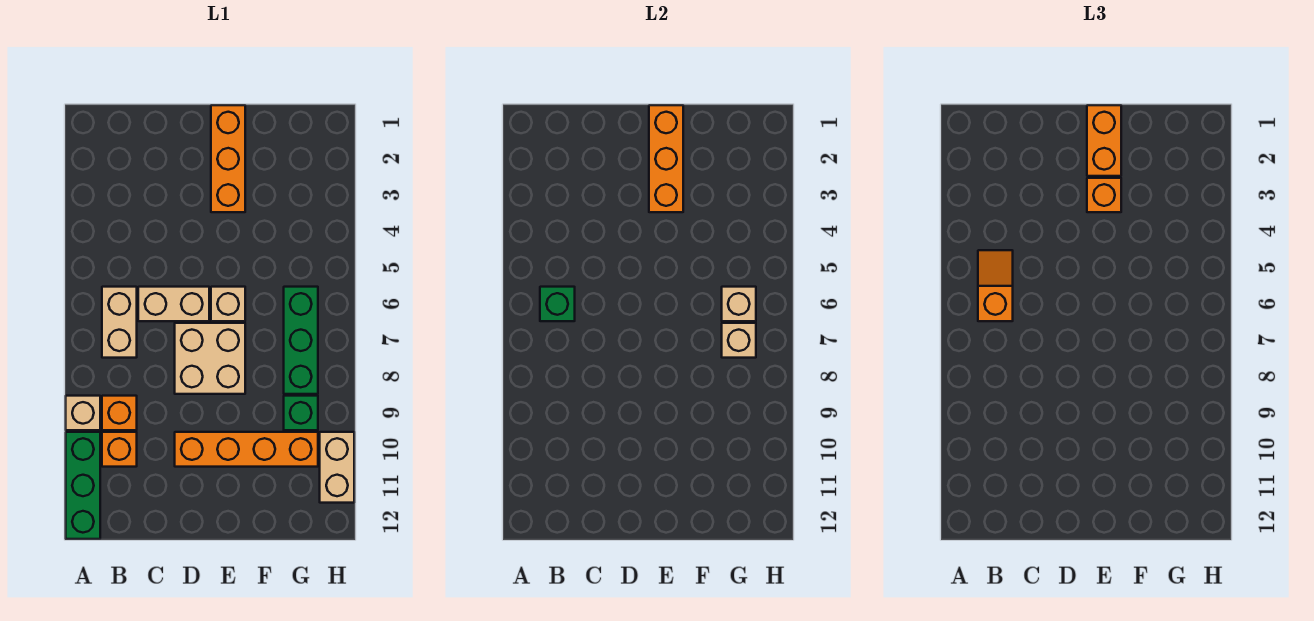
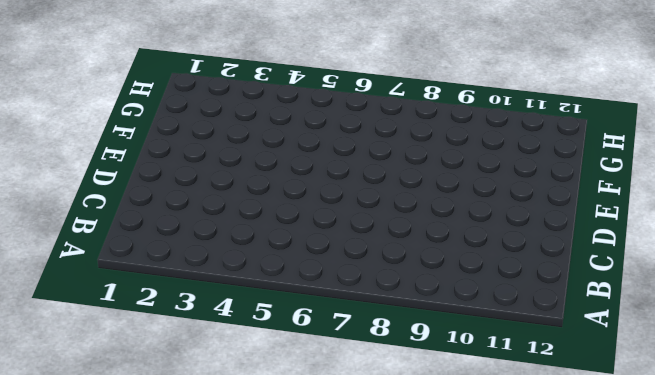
none -> tan 1x1 brick [66,396,100,430]
none -> green 1x3 brick [66,432,100,539]
none -> tan 1x2 brick [102,287,137,358]

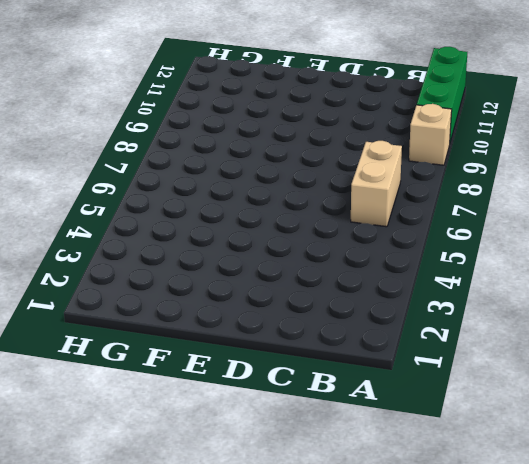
none -> orange 1x1 brick [102,396,137,430]
none -> orange 1x1 brick [102,432,137,467]
none -> tan 1x2 brick [138,287,209,321]

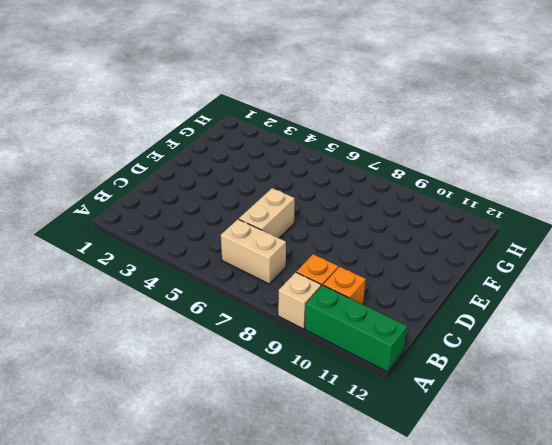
none -> tan 2x2 brick [175,323,245,394]
none -> orange 1x4 brick [175,432,318,467]
none -> orange 1x3 brick [211,105,245,212]

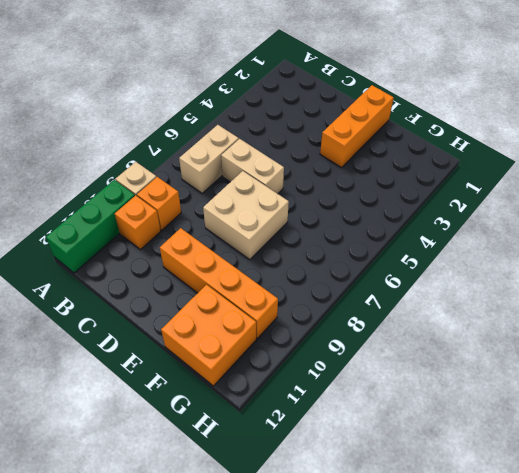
orange 2x2 brick [161,285,256,386] -> none
none -> tan 1x1 brick [211,287,245,321]
none -> green 1x3 brick [284,287,318,394]
none -> green 1x1 brick [284,396,318,430]

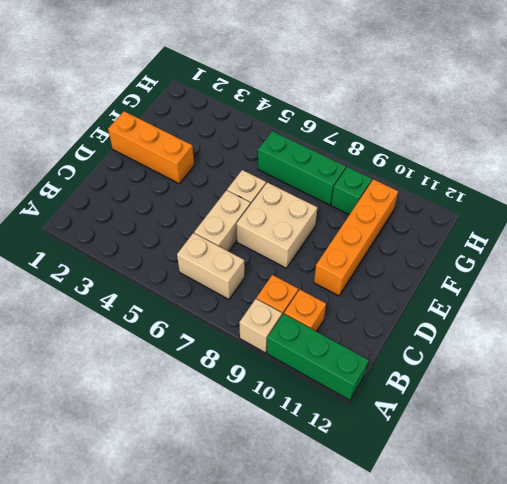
none -> tan 1x2 brick [320,432,354,503]
none -> green 1x1 brick [540,287,575,321]
none -> orange 1x3 brick [649,105,683,212]

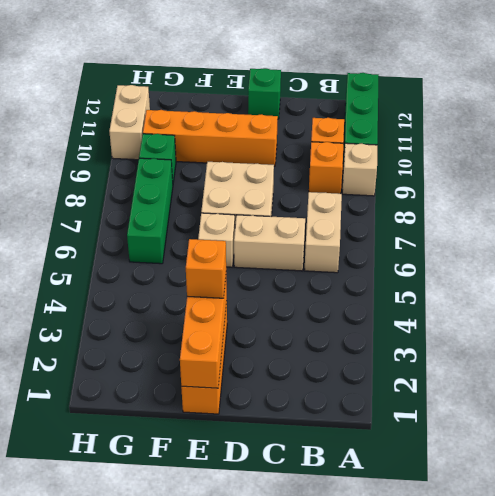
green 1x1 brick [248,68,281,119] -> green 1x1 brick moved to [540,287,575,321]
none -> tan 1x1 brick [722,287,756,321]
none -> tan 1x1 brick [722,323,756,358]
none -> orange 1x2 slope [978,250,1013,321]

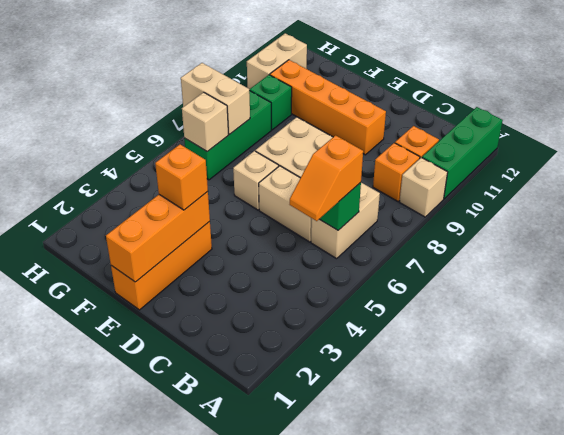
tan 1x2 brick [181,63,250,134] -> tan 1x1 brick [722,323,756,358]
none -> orange 1x2 brick [1087,105,1121,176]

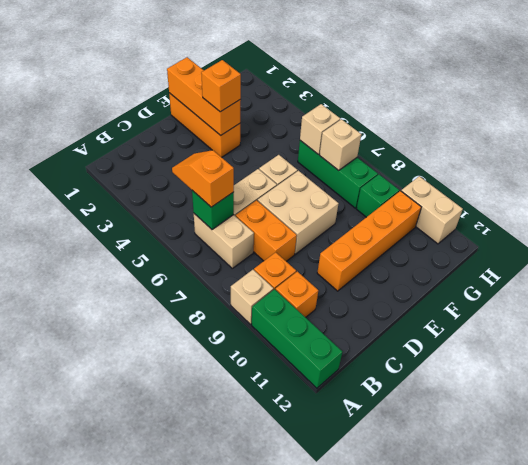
orange 1x2 brick [236,200,297,261] -> orange 1x2 brick moved to [1087,105,1121,176]

